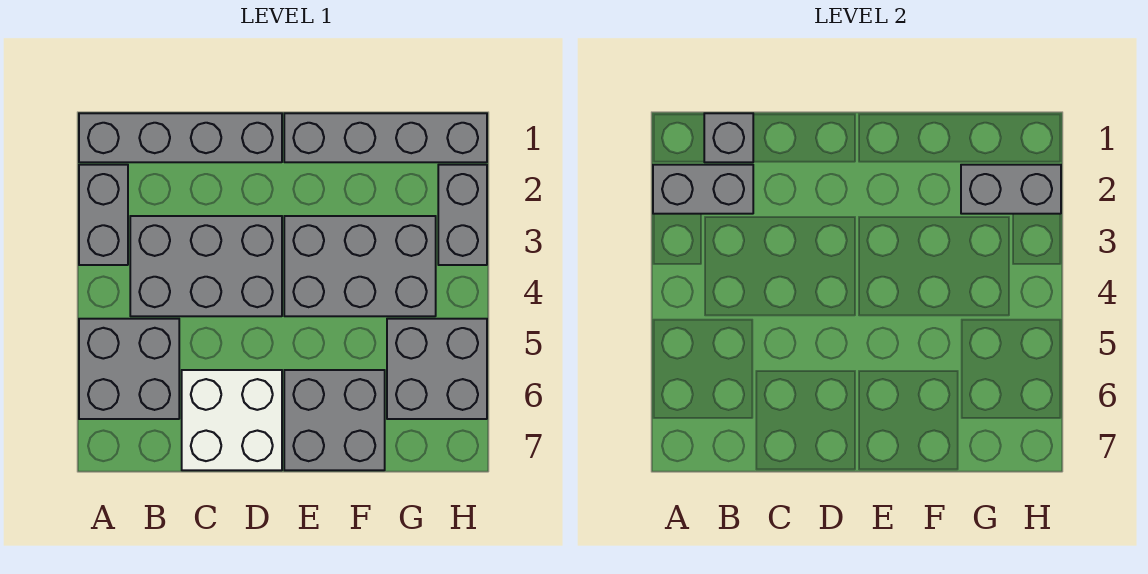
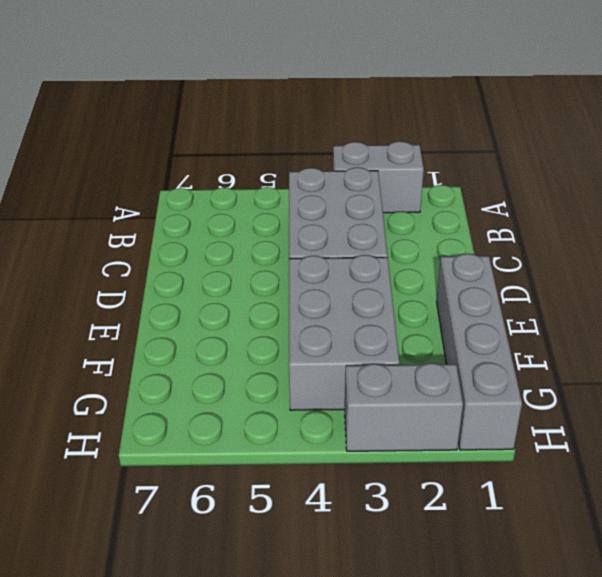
none -> grey 1x4 brick [79,113,282,162]
none -> grey 2x2 brick [79,319,179,419]
none -> white 2x2 brick [182,370,282,470]

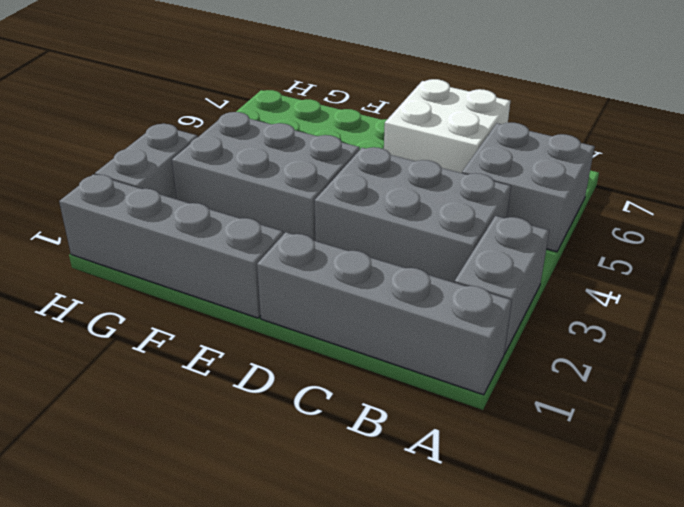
none -> grey 2x2 brick [284,370,385,470]
none -> grey 2x2 brick [387,319,487,419]
none -> grey 1x2 brick [653,165,753,214]

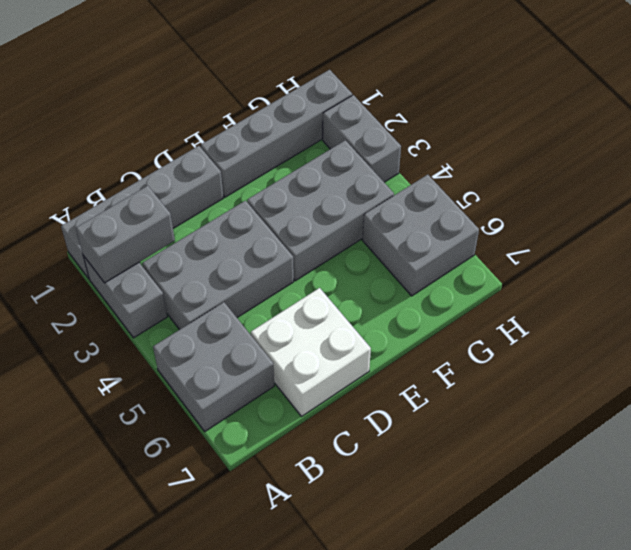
none -> grey 2x2 brick [284,370,385,470]
none -> grey 1x1 brick [704,113,753,162]
none -> grey 1x2 brick [961,165,1061,214]

